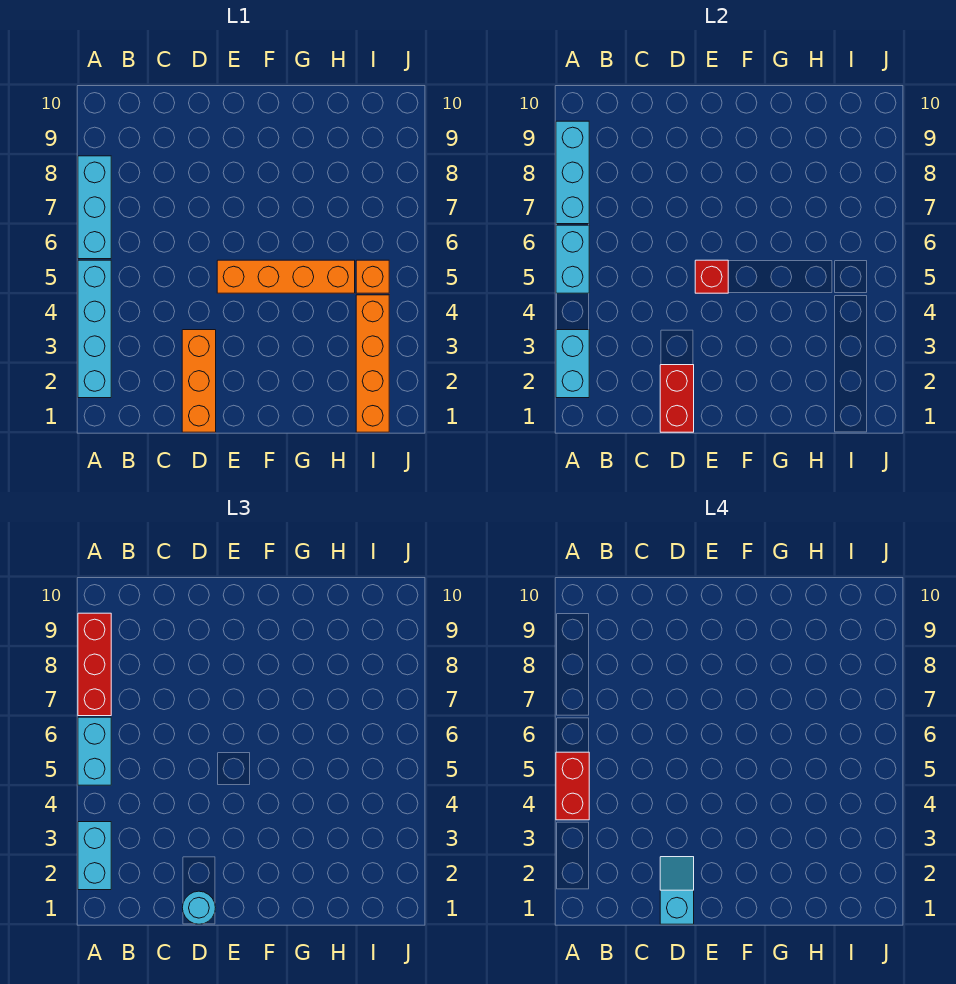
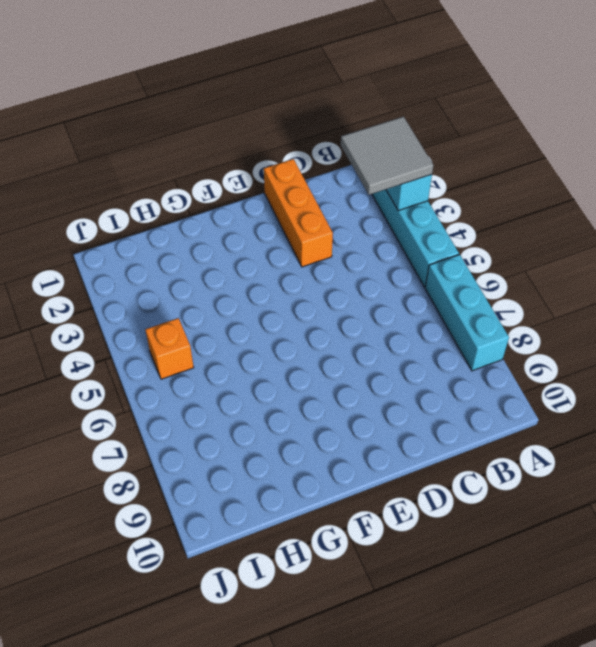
grey 2x2 tile [341,117,433,195] -> cyan 1x2 brick [78,822,111,890]
none -> orange 1x4 brick [217,260,355,293]
none -> orange 1x4 brick [356,295,389,432]
none -> cyan 1x2 brick [556,225,589,293]

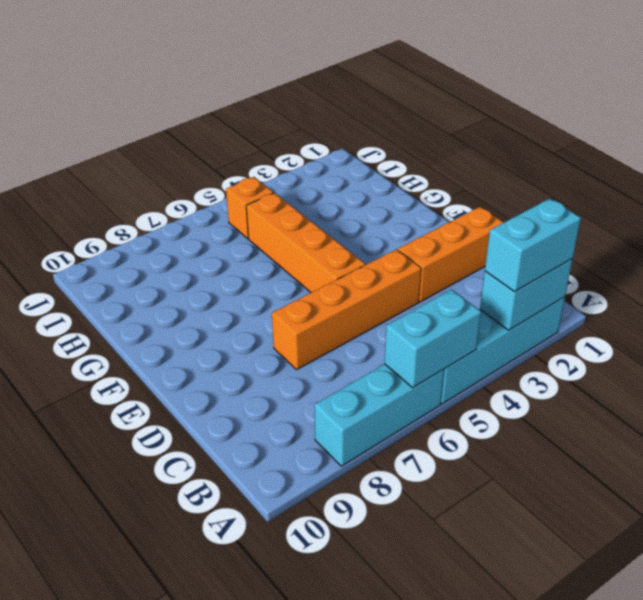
orange 1x4 brick [272,249,421,370] -> orange 1x4 brick moved to [356,295,389,432]
none -> cyan 1x3 brick [556,121,589,224]
none -> red 1x2 brick [660,365,694,432]
none -> red 1x1 brick [695,260,728,293]

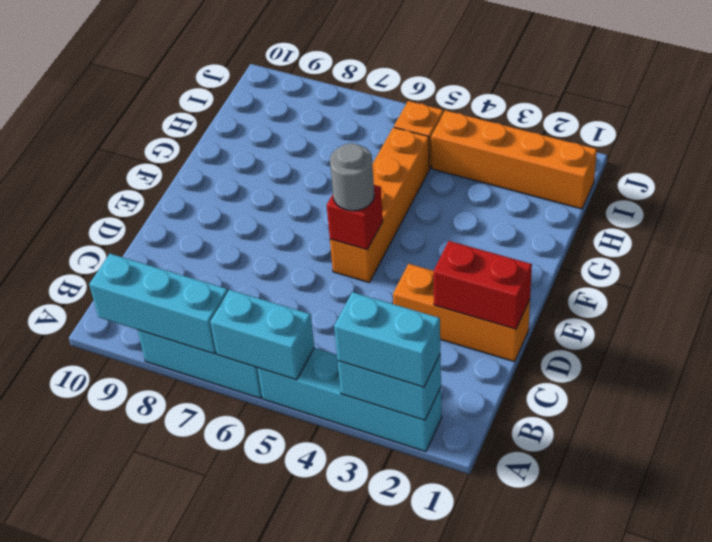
grey 1x1 round brick [330,143,374,211] -> none
none -> cyan 1x2 brick [78,717,111,785]
none -> red 1x3 brick [78,613,111,716]
none -> cyan 1x1 round brick [182,891,215,924]

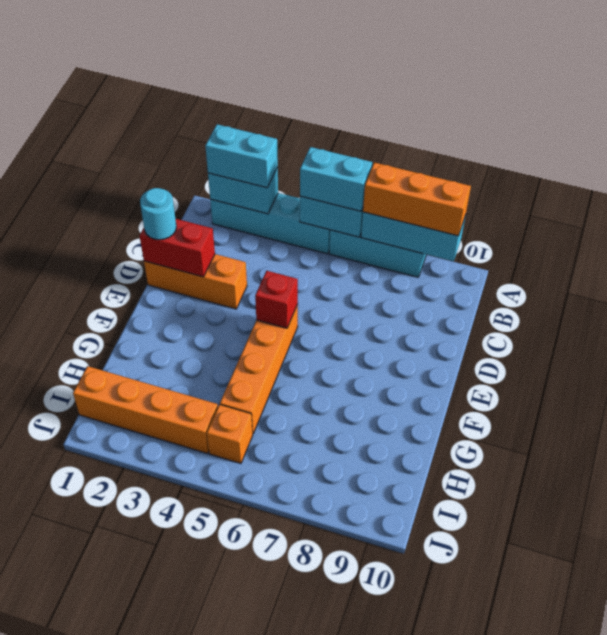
orange 1x3 brick [363,162,471,236] -> red 1x3 brick [78,613,111,716]
none -> red 1x2 brick [556,752,589,820]
none -> cyan 1x2 slope [660,857,694,924]

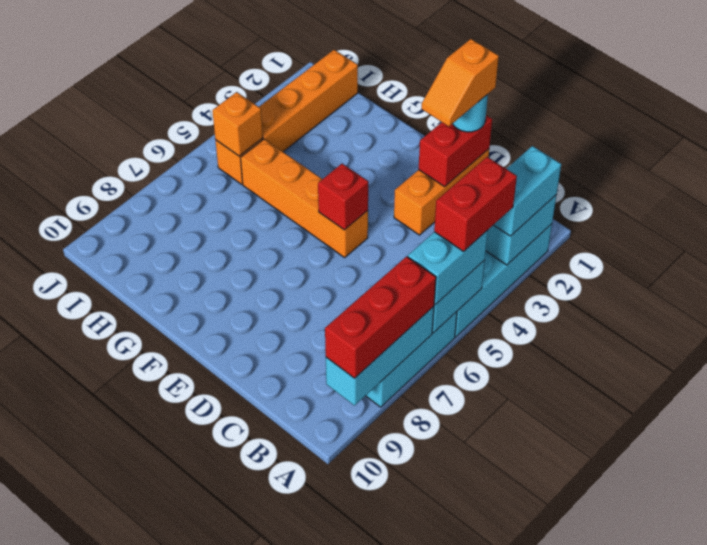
orange 1x2 slope [422,39,499,126] -> cyan 1x2 slope [660,857,694,924]
orange 1x1 brick [212,92,263,156] -> none

